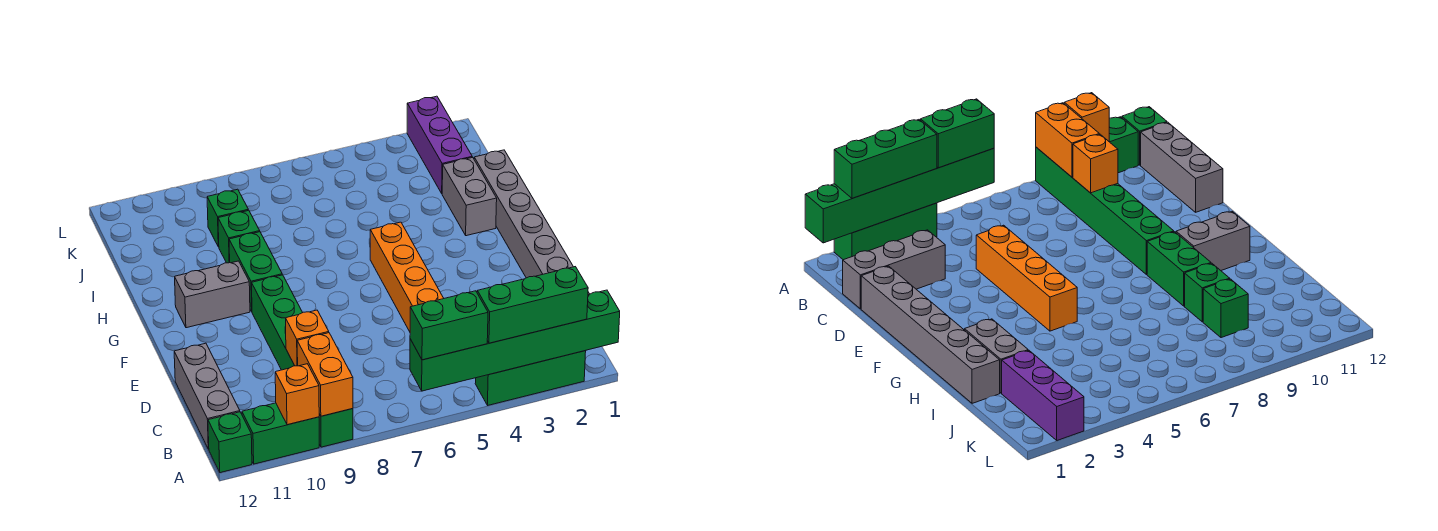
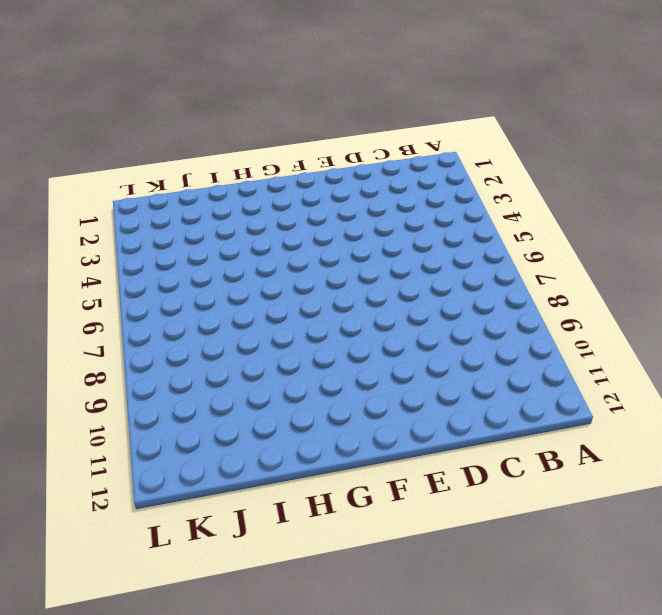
none -> green 1x3 brick [475,351,586,405]
none -> green 1x6 brick [252,275,353,447]
none -> green 1x2 brick [242,403,319,464]

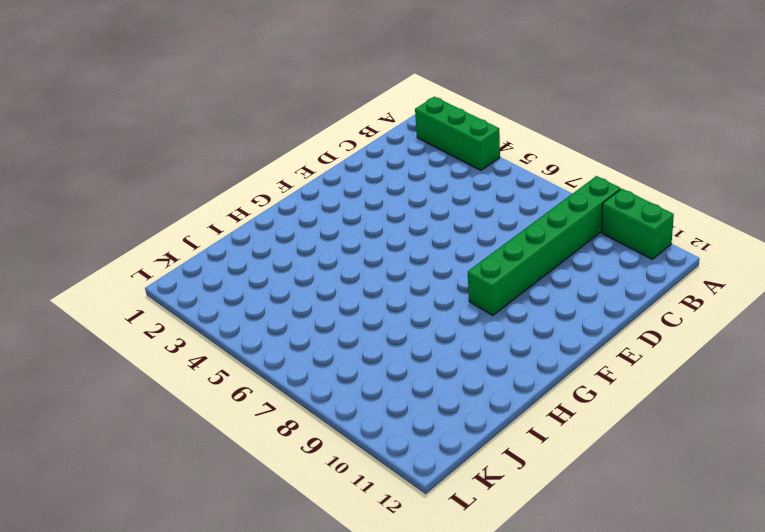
none -> green 1x1 brick [208,412,252,473]
none -> grey 1x3 brick [174,343,240,449]
none -> grey 1x3 brick [843,230,945,309]

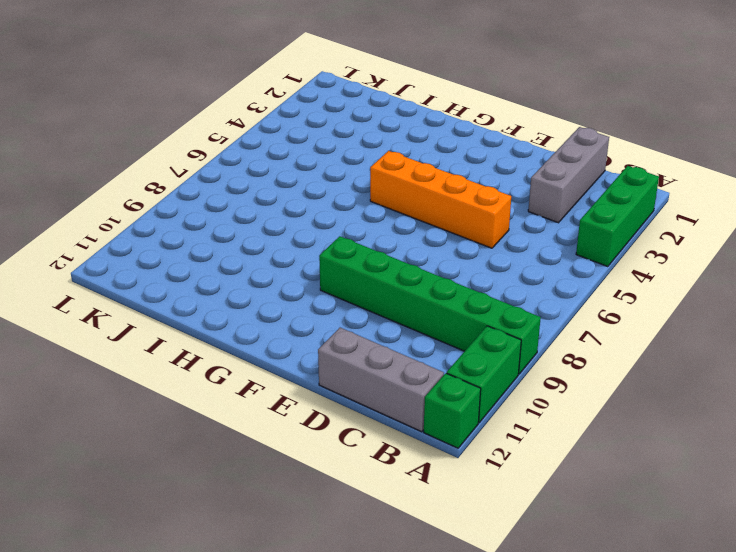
none -> grey 1x6 brick [474,150,573,278]
none -> green 1x2 brick [229,232,282,311]
none -> grey 1x2 brick [175,261,250,328]

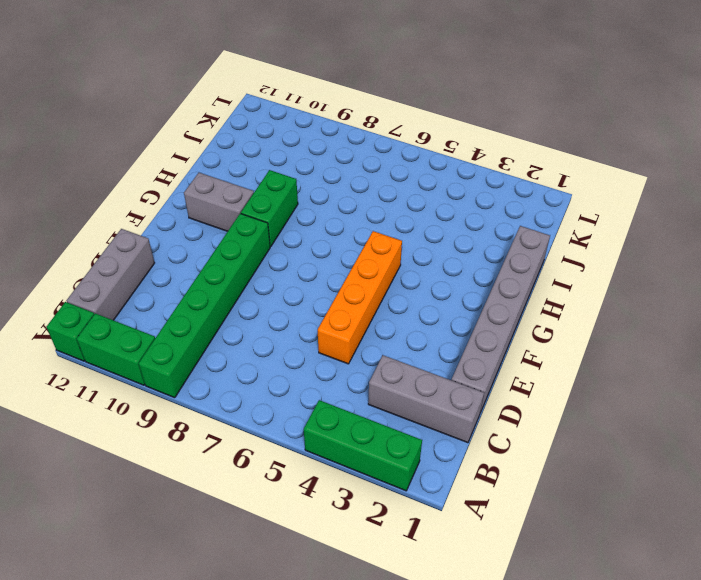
none -> grey 1x2 brick [442,157,497,236]
none -> green 1x1 brick [218,210,260,263]
none -> purple 1x3 brick [407,96,472,193]

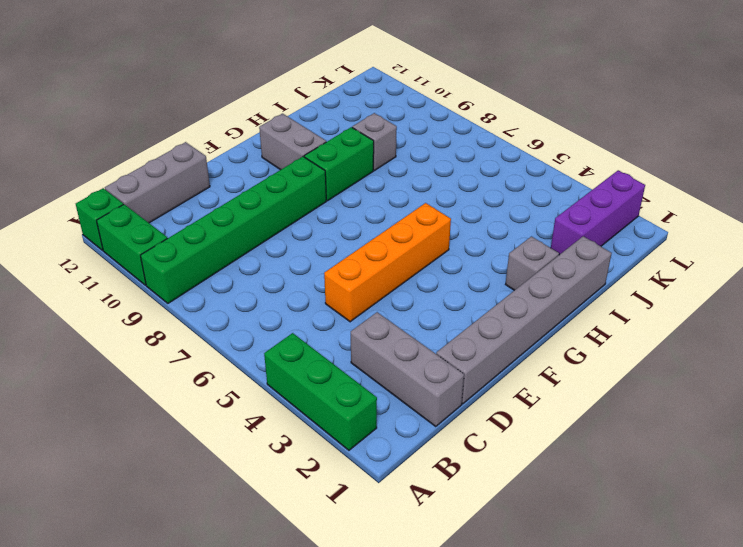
grey 1x1 brick [505,237,559,290] -> grey 1x2 brick [442,157,497,236]
grey 1x1 brick [352,113,397,170] -> green 1x1 brick [218,210,260,263]
none -> green 1x1 brick [207,189,248,247]
none -> green 1x6 brick [410,290,620,391]
none -> orange 1x2 brick [297,333,353,416]

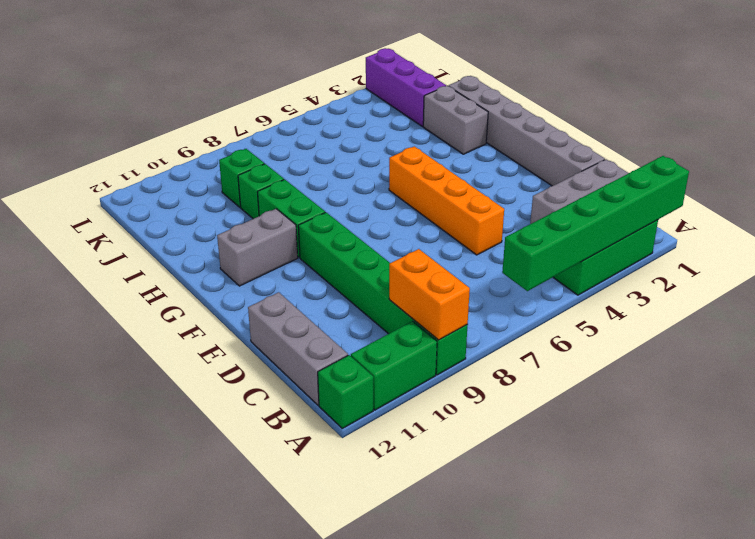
none -> orange 1x1 brick [275,364,319,425]
none -> orange 1x1 brick [286,310,329,366]
none -> green 1x3 brick [477,267,588,343]

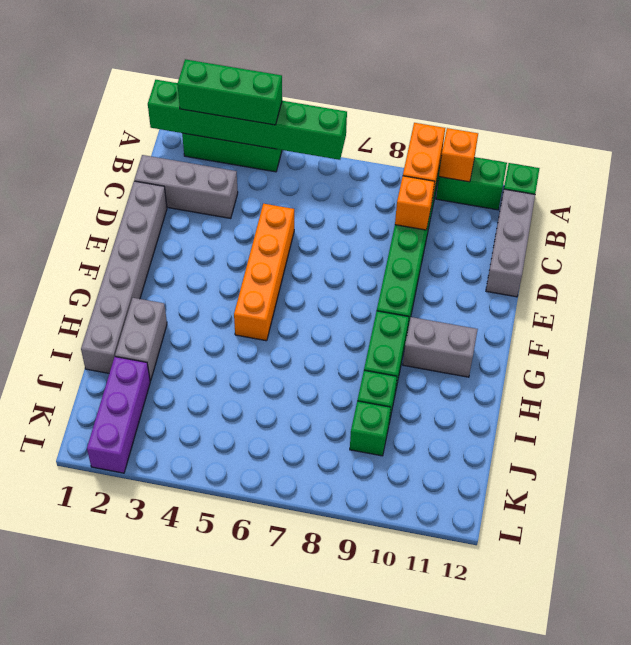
none -> green 1x2 brick [410,291,488,360]

